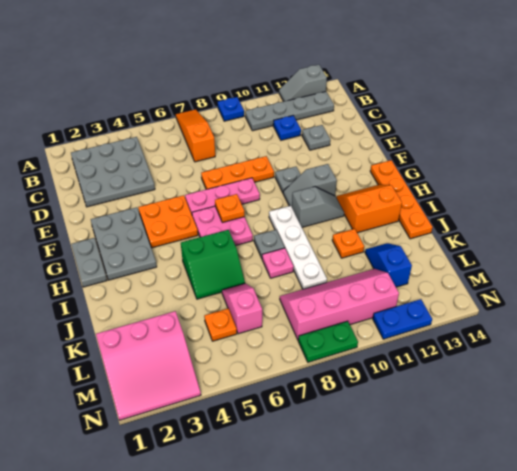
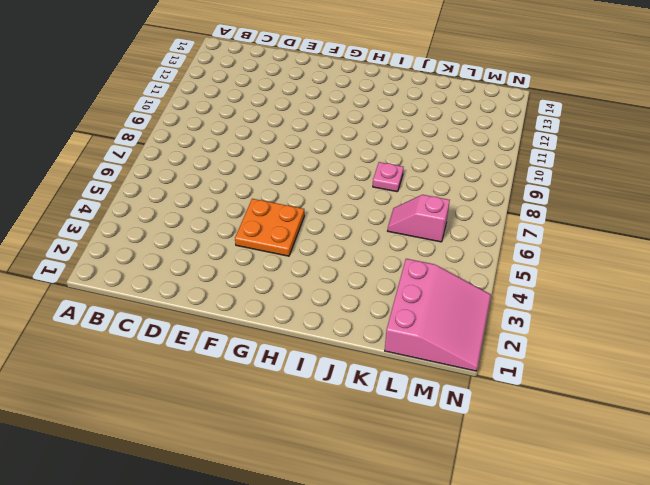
none -> orange 1x3 slope [176,109,215,162]
none -> blue 1x1 plate [218,97,244,121]
none -> grey 1x2 slope [279,65,327,102]
none -> grey 3x3 plate [71,137,155,207]

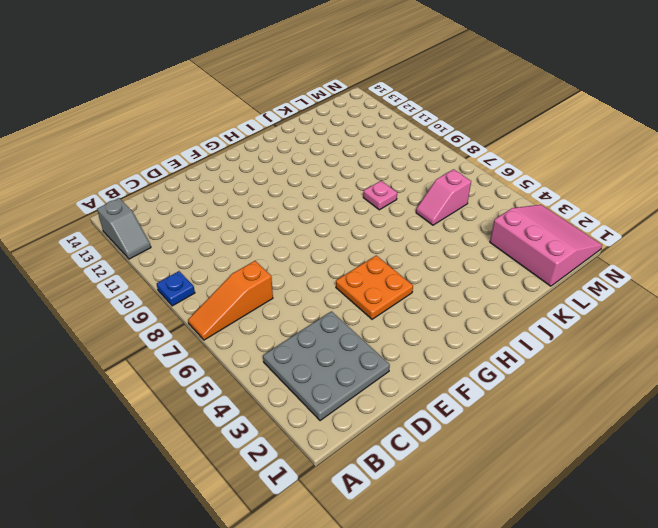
none -> grey 1x4 plate [245,92,334,131]
none -> blue 1x1 plate [273,116,301,140]
none -> grey 1x1 plate [302,125,330,150]
none -> orange 1x3 plate [201,156,274,189]

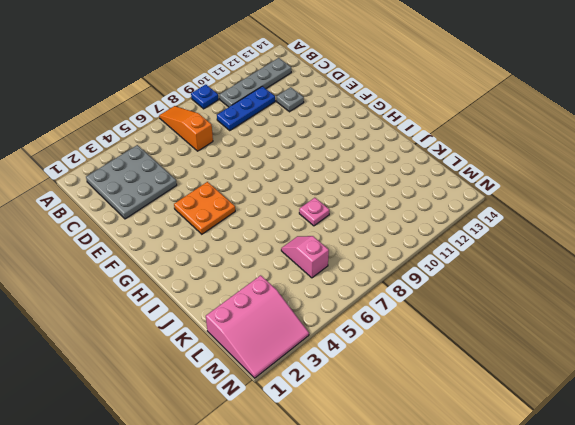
blue 1x3 plate [217,86,275,130] -> blue 1x1 plate [273,116,301,140]
none -> grey 1x2 slope [279,65,327,102]
none -> orange 1x3 plate [201,156,274,189]
none -> grey 2x3 plate [91,207,157,280]
none -> pink 1x3 plate [185,178,260,214]

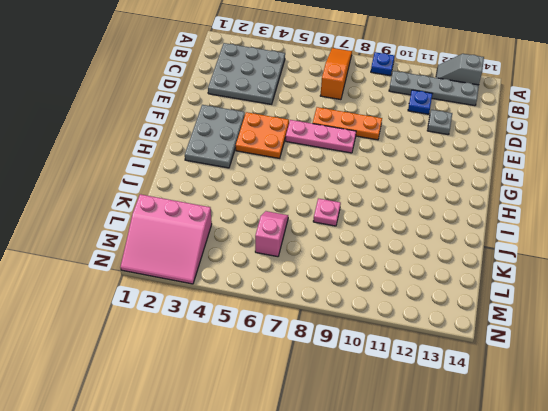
none -> grey 1x1 plate [275,167,301,193]
none -> grey 1x2 plate [71,238,107,287]
none -> pink 2x2 plate [192,206,253,246]
none -> grey 1x2 slope [283,164,337,207]

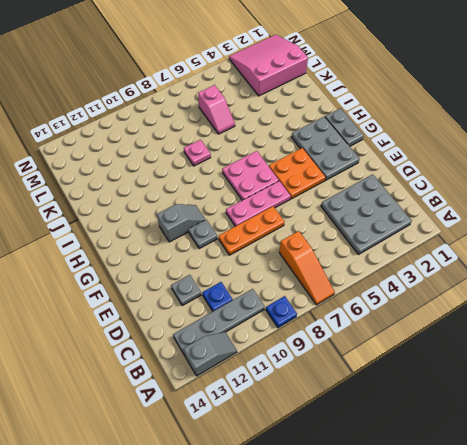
none -> orange 1x4 plate [370,160,432,239]
none -> white 1x4 plate [269,206,327,289]
none -> grey 1x2 slope [292,187,344,227]
none -> orange 2x2 slope [336,185,402,233]

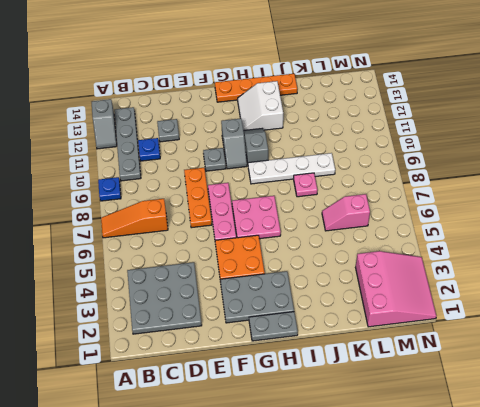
white 2x2 slope [238,81,283,131] -> orange 2x2 slope [336,185,402,233]
none -> green 2x2 slope [181,230,245,299]
none -> grey 1x1 plate [254,230,285,258]
none -> orange 1x1 plate [332,229,364,258]
none -> blue 1x2 slope [365,243,412,287]

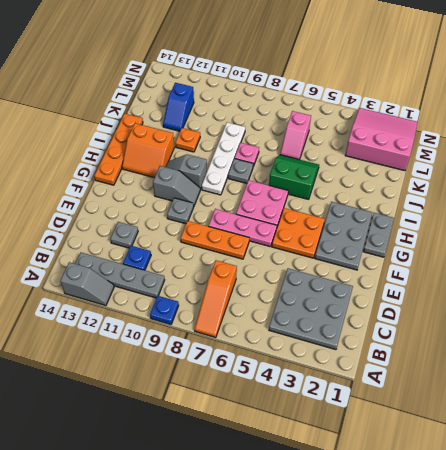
none -> orange 1x1 plate [204,309,237,341]
none -> pink 2x4 slope [280,269,399,340]
none -> green 1x2 plate [298,321,358,362]
none -> blue 1x2 plate [373,299,432,339]

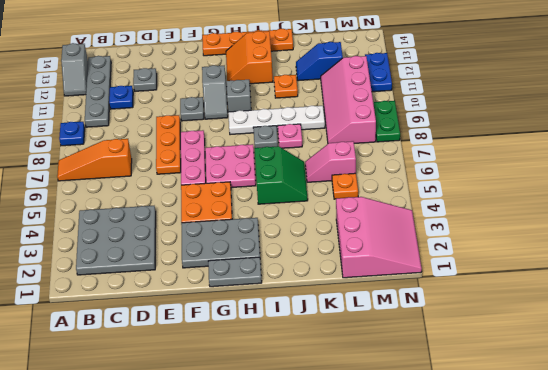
none -> orange 1x1 plate [215,194,245,223]

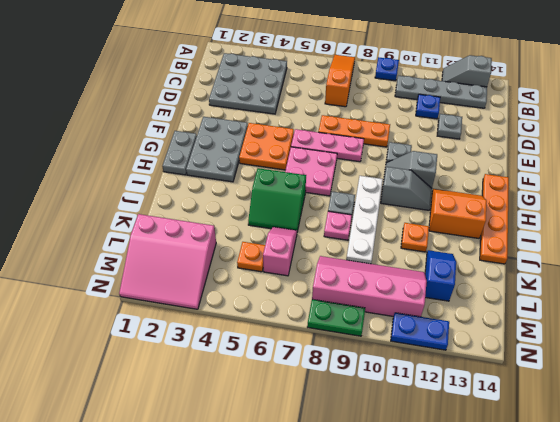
none -> orange 1x1 plate [215,194,245,223]

